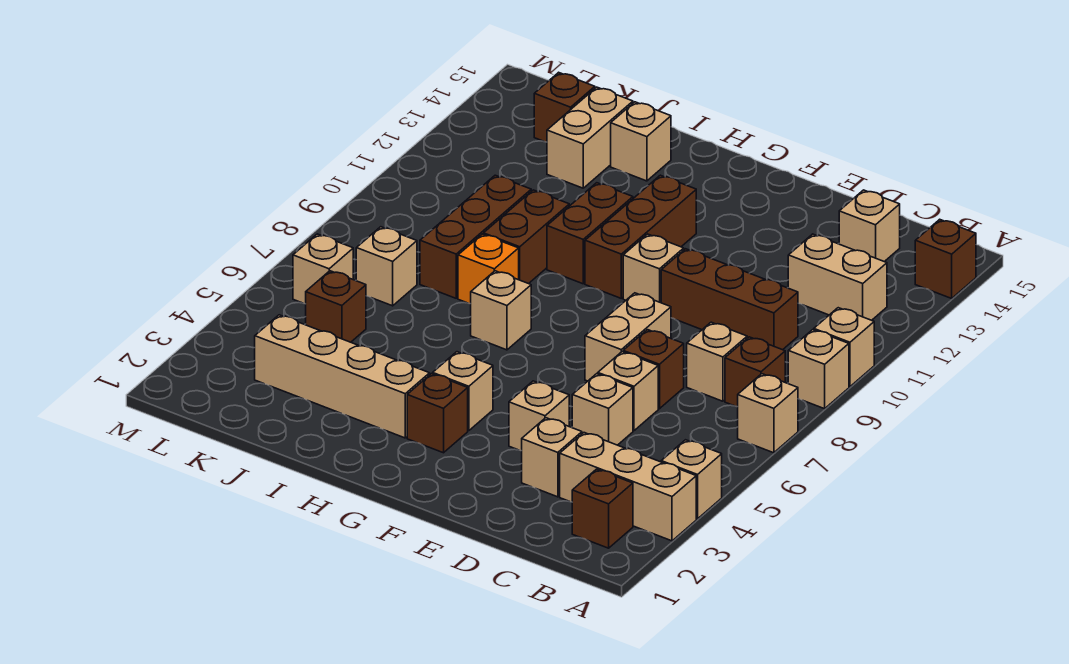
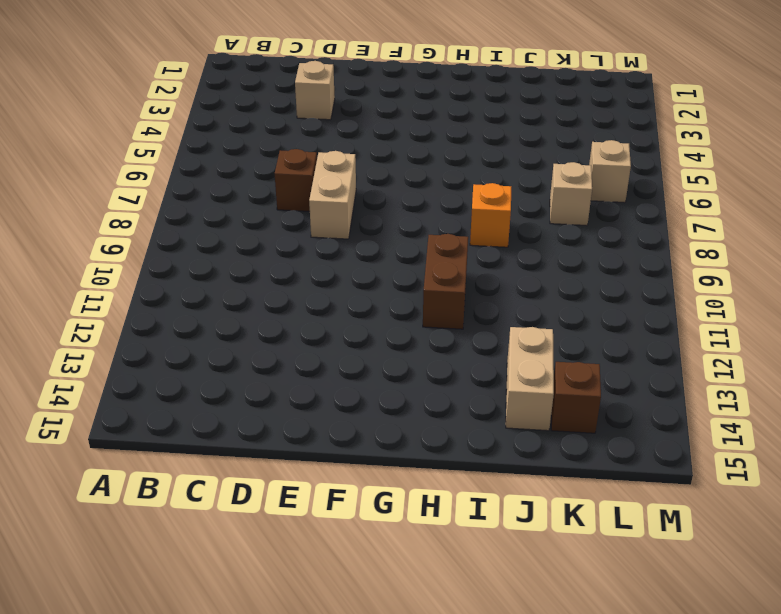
none -> tan 1x3 brick [560,433,696,541]
none -> tan 1x1 brick [661,440,722,519]
none -> tan 1x1 brick [738,374,798,453]
none -> tan 1x1 brick [788,330,849,409]

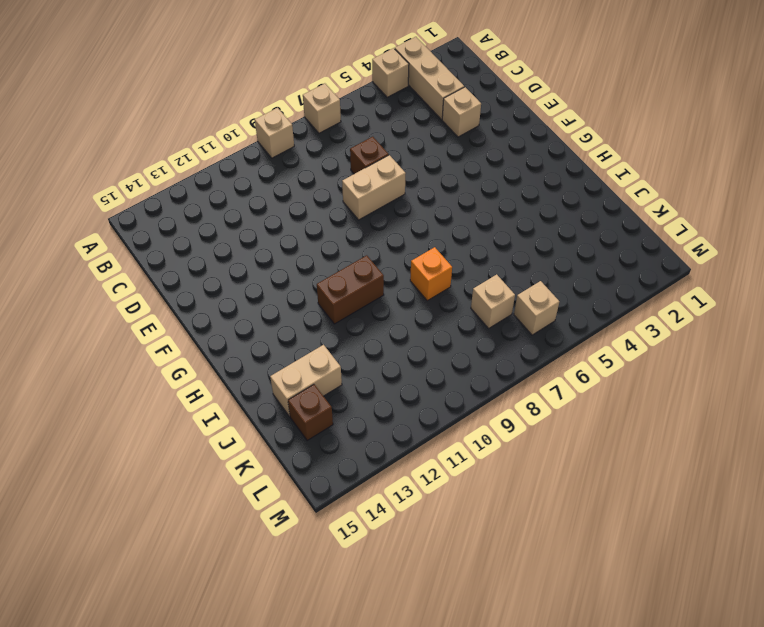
none -> tan 1x1 brick [814,308,874,387]
none -> brown 1x1 brick [915,219,976,298]
none -> brown 1x1 brick [572,469,633,548]
none -> brown 1x1 brick [725,337,785,407]

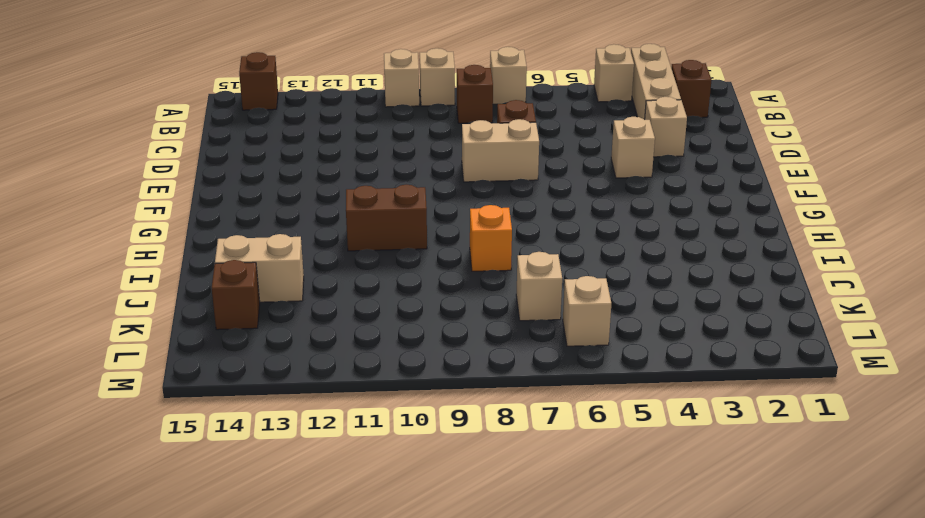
none -> tan 1x2 brick [788,234,887,320]
none -> tan 1x1 brick [687,322,747,401]
none -> brown 1x3 brick [661,249,798,350]
none -> tan 1x1 brick [839,190,900,262]

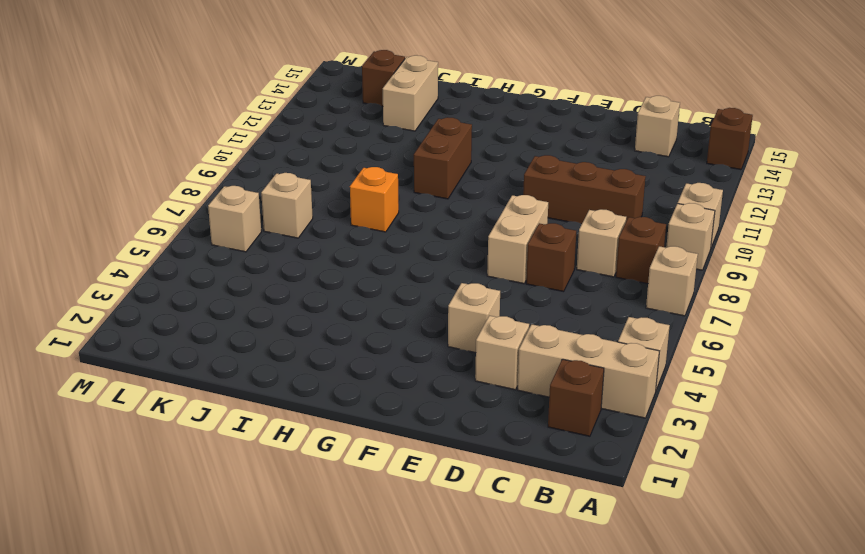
none -> tan 1x2 brick [788,234,887,320]
none -> tan 1x1 brick [572,374,633,445]
none -> tan 1x1 brick [598,352,658,431]
none -> tan 1x1 brick [623,234,684,303]

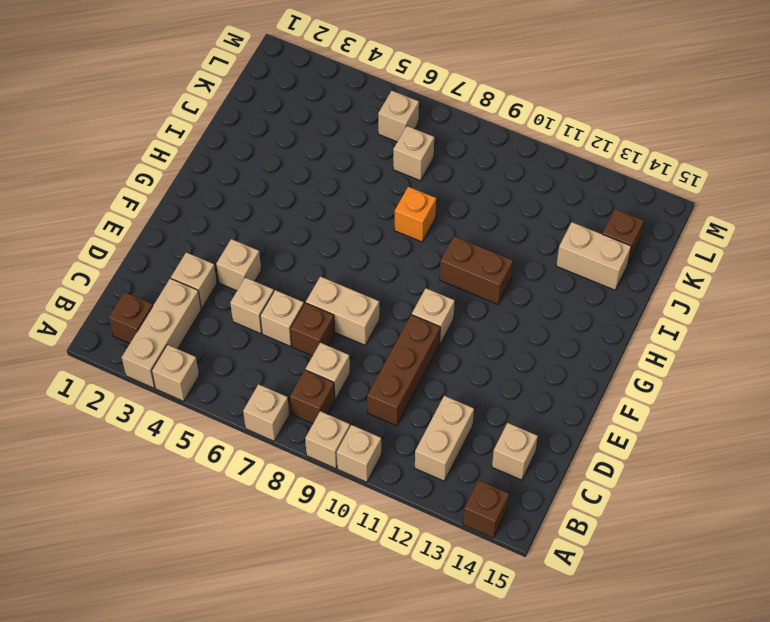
none -> brown 1x1 brick [407,374,468,453]
none -> tan 1x1 brick [433,352,493,431]
none -> brown 1x3 brick [585,175,696,298]
none -> tan 1x4 brick [255,315,430,438]

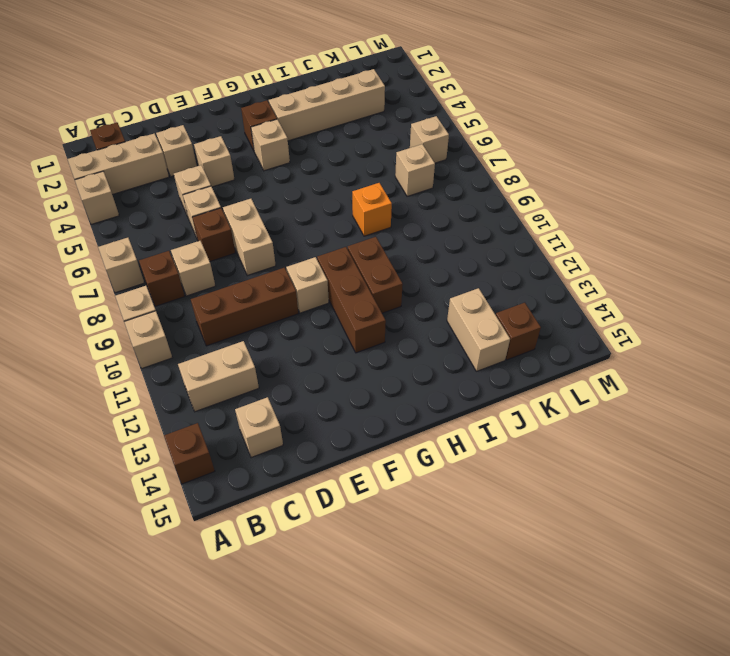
none -> tan 1x1 brick [471,271,531,350]
none -> brown 1x2 brick [484,190,569,284]
none -> tan 1x1 brick [611,102,671,181]
none -> brown 1x3 brick [420,175,531,298]

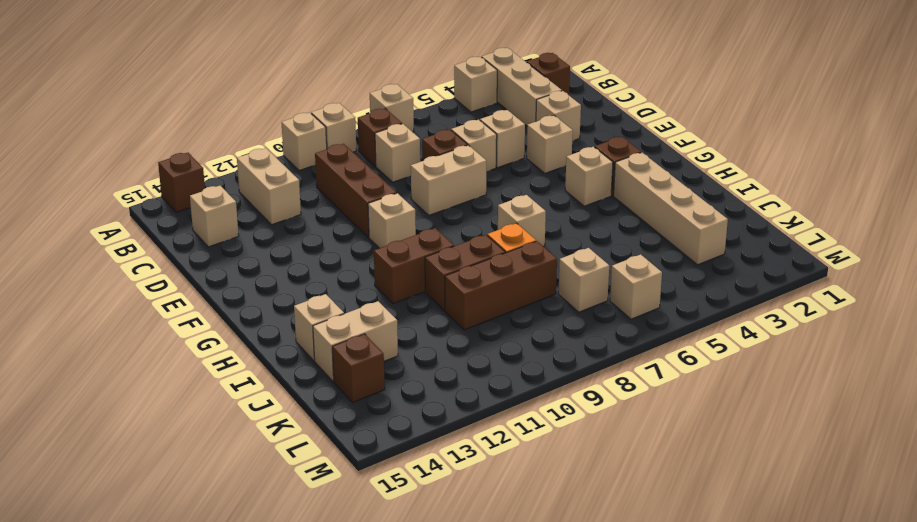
none -> brown 1x3 brick [585,175,696,298]
none -> brown 1x1 brick [306,271,366,342]

